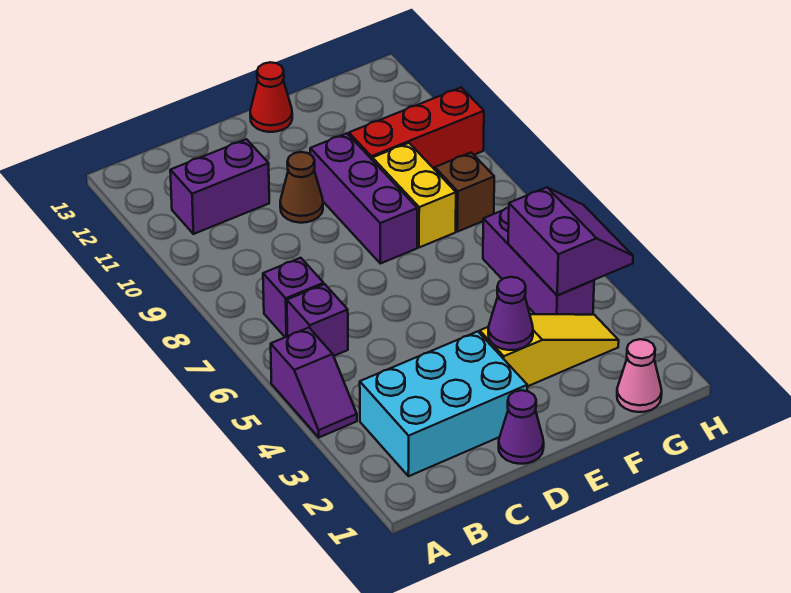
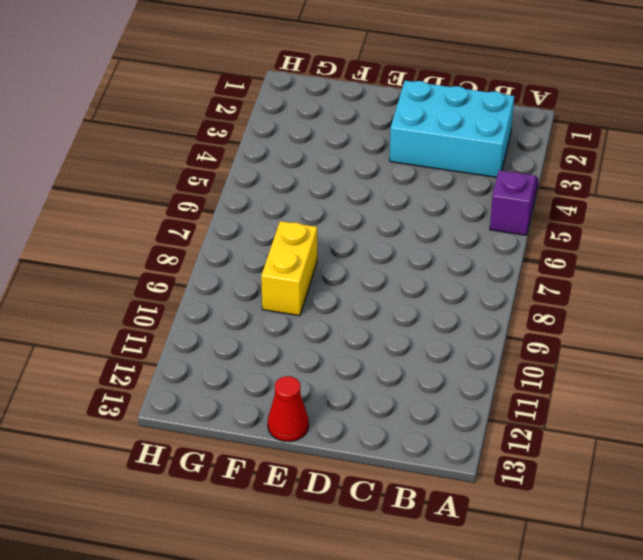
none -> purple 1x1 brick [287,284,348,356]
none -> purple 1x1 brick [263,258,324,337]
none -> purple 1x2 brick [170,139,269,234]

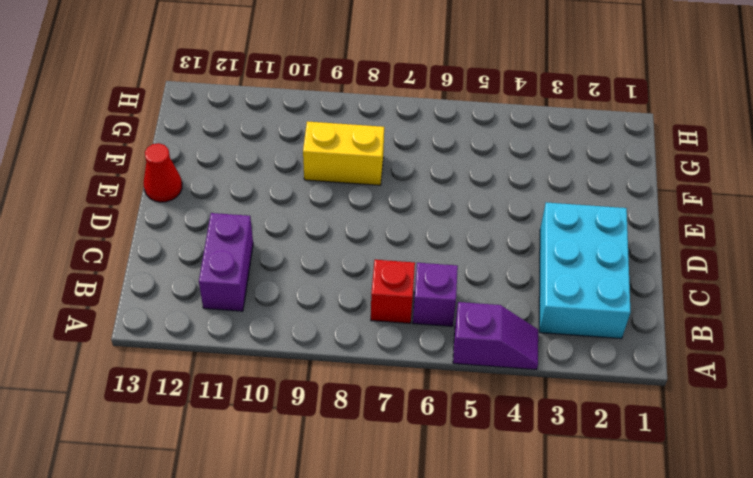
red 1x1 brick [371,260,415,323] -> purple 1x1 brick [263,258,324,337]
none -> purple 1x1 cone [499,390,544,464]
none -> brown 1x1 cone [280,152,323,223]
none -> yellow 1x3 slope [480,314,619,387]

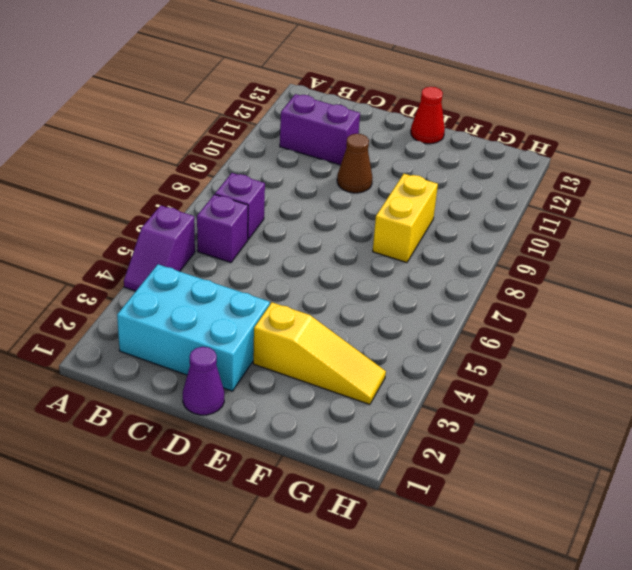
none -> purple 1x3 brick [310,133,417,264]
none -> red 1x3 brick [349,88,484,170]
none -> pink 1x1 cone [617,339,662,412]

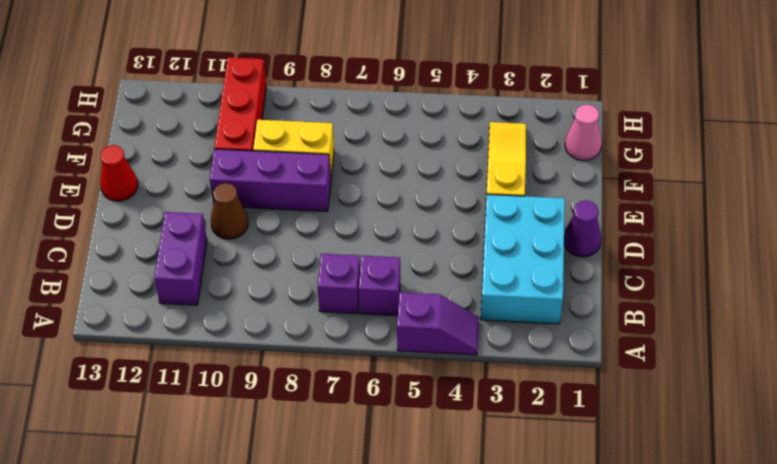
none -> purple 1x3 brick [483,208,594,315]
none -> brown 1x1 brick [435,153,494,232]
none -> purple 1x1 cone [488,277,533,350]

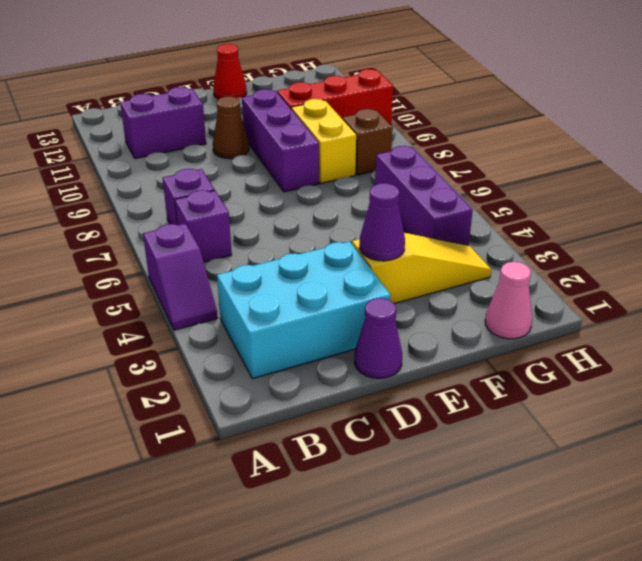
none -> purple 2x2 slope [508,187,633,295]

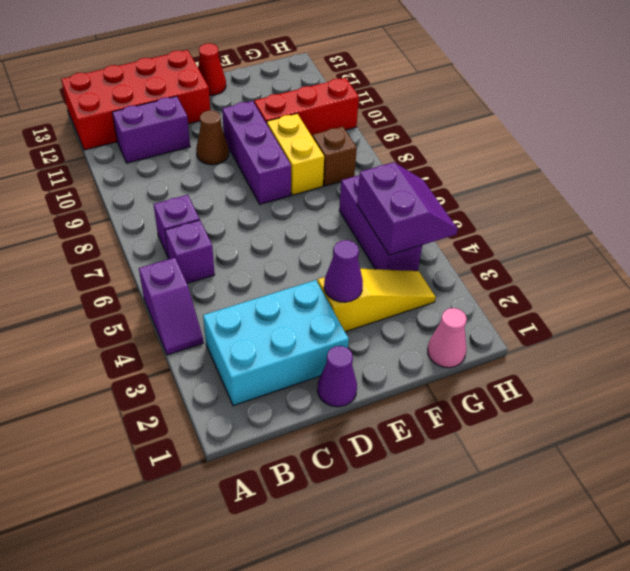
red 2x4 brick [61,50,210,150] -> none

